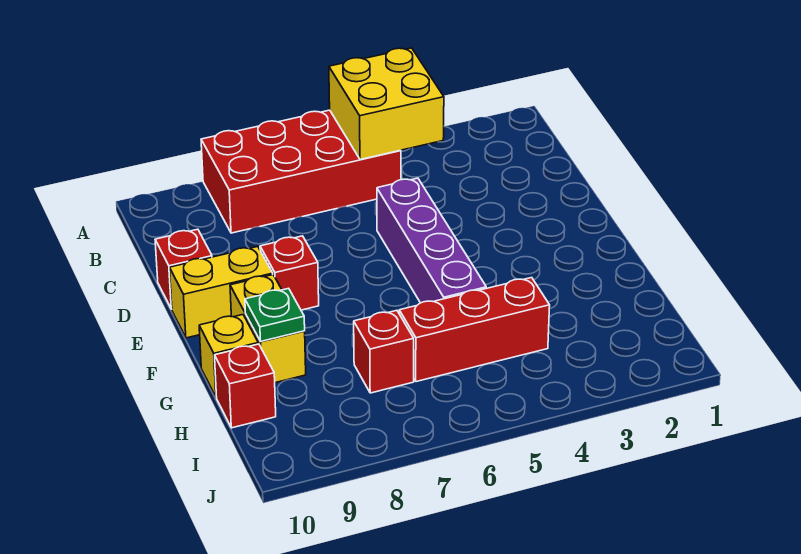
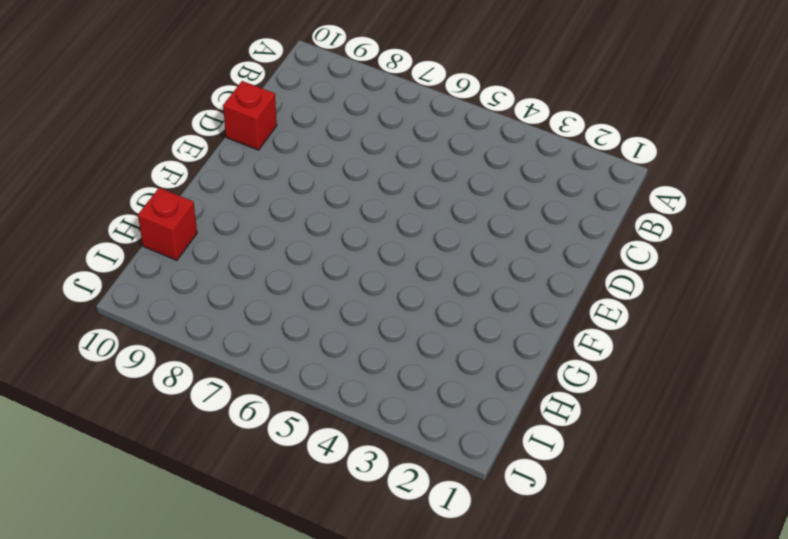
none -> red 2x4 brick [201,110,401,233]
none -> purple 1x4 brick [377,178,486,303]
none -> red 1x1 brick [260,236,319,310]

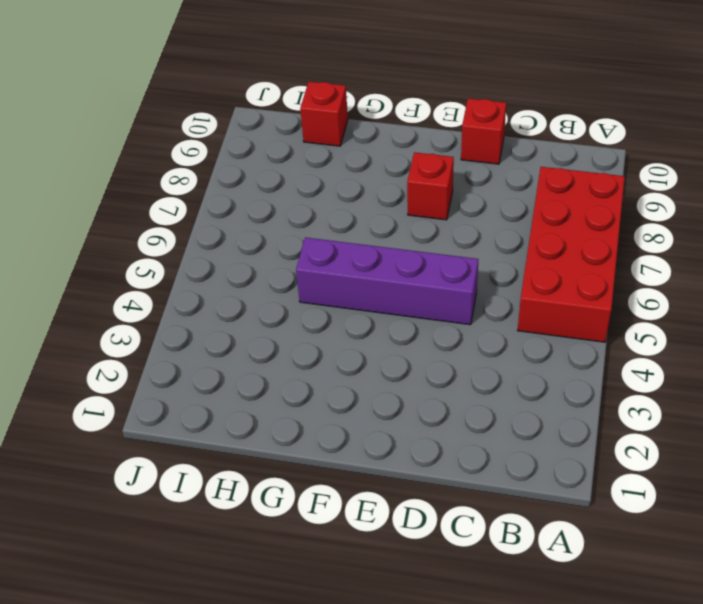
none -> yellow 1x2 brick [170,247,273,338]
none -> yellow 1x2 brick [230,275,306,383]
none -> yellow 1x1 brick [199,315,258,397]

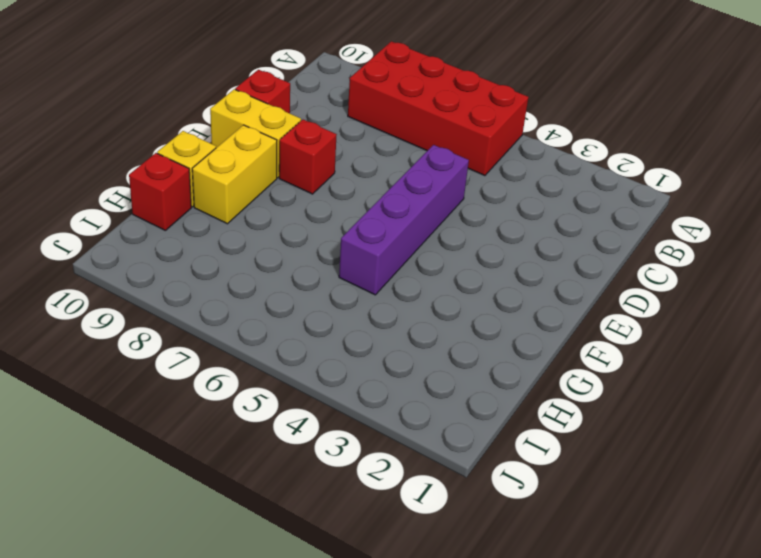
none -> red 1x3 brick [399,278,550,382]
none -> red 1x1 brick [354,310,414,393]
none -> yellow 2x2 brick [329,48,444,160]

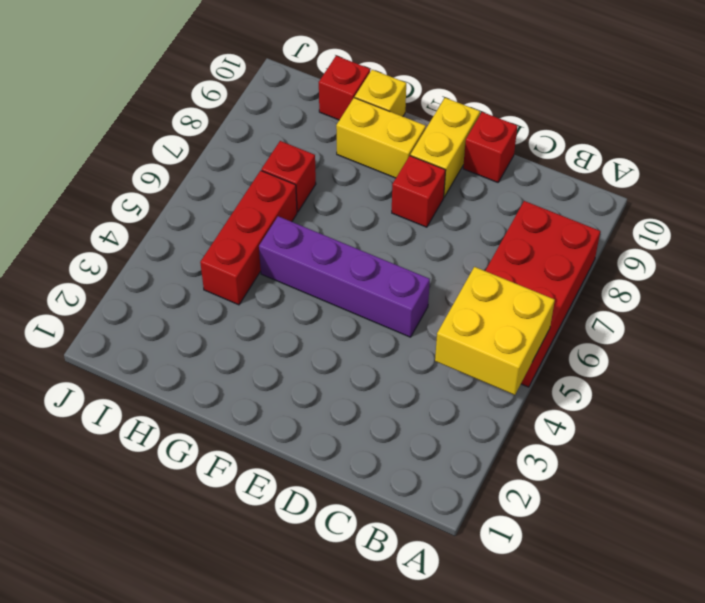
none -> green 1x1 plate [245,288,305,341]

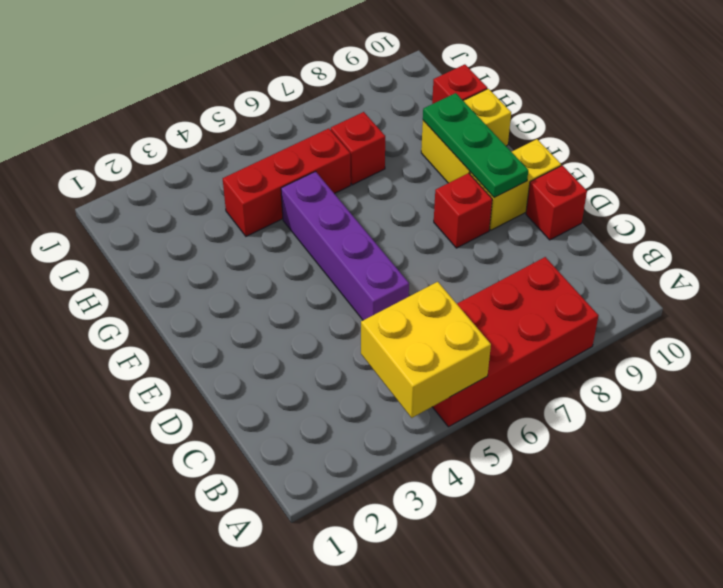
green 1x3 plate [423,93,528,198] -> green 1x1 plate [245,288,305,341]

